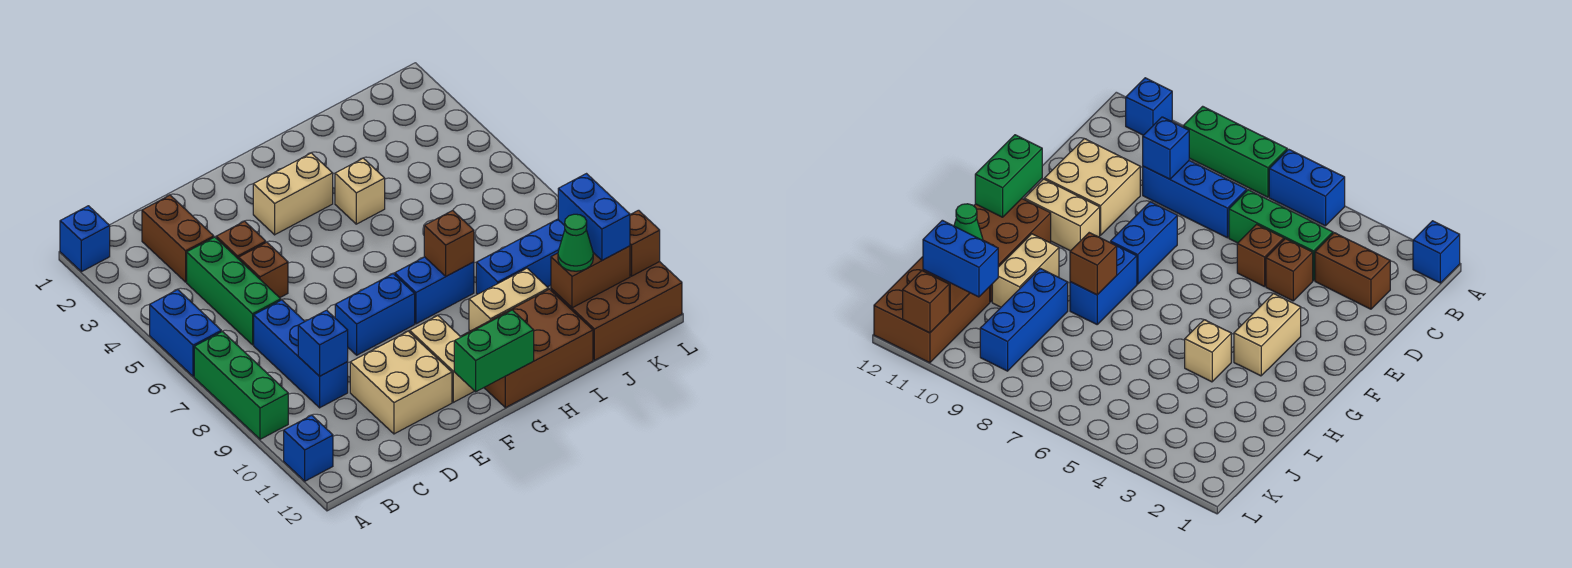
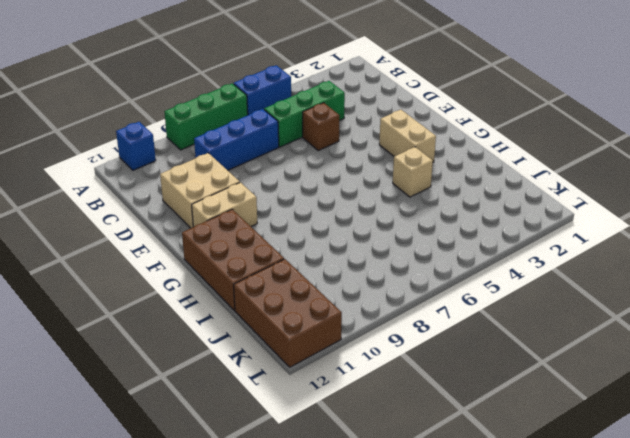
none -> blue 1x1 brick [60,206,110,272]
none -> brown 1x2 brick [142,195,214,282]
none -> brown 1x1 brick [216,221,266,259]

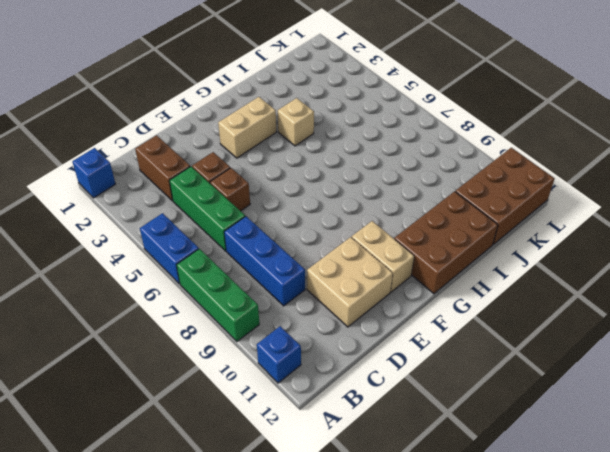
none -> blue 1x2 brick [335,274,415,355]
none -> blue 1x2 brick [395,257,474,324]
none -> tan 1x2 brick [469,268,548,331]

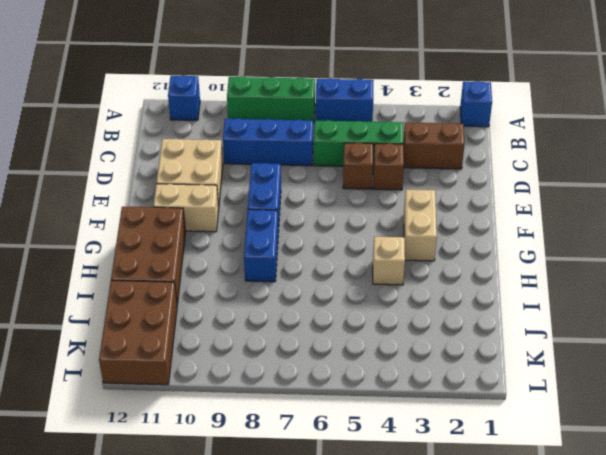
none -> tan 1x2 brick [469,268,548,331]
none -> blue 1x3 brick [476,219,565,294]
none -> blue 1x1 brick [298,310,348,376]

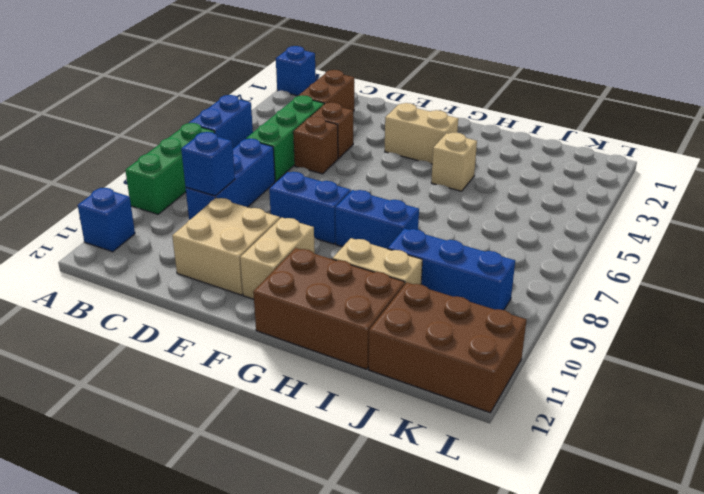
none -> green 1x2 brick [454,310,534,392]
none -> brown 1x1 brick [424,210,474,276]
none -> brown 1x2 brick [551,246,630,308]

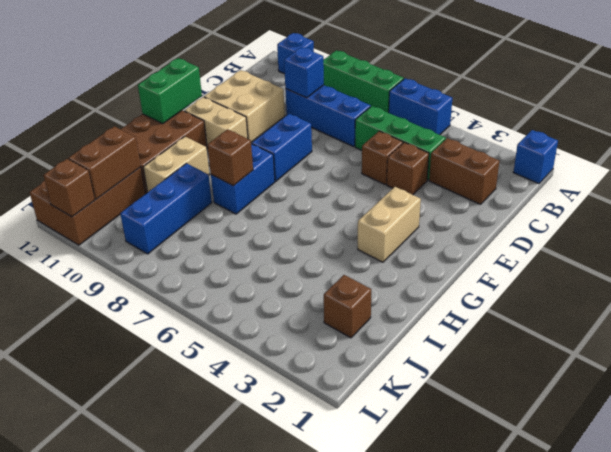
brown 1x1 brick [324,275,371,338] -> none
none -> tan 1x1 brick [335,158,385,224]
none -> green 1x1 cone [558,214,593,271]
none -> blue 1x2 brick [558,174,630,260]

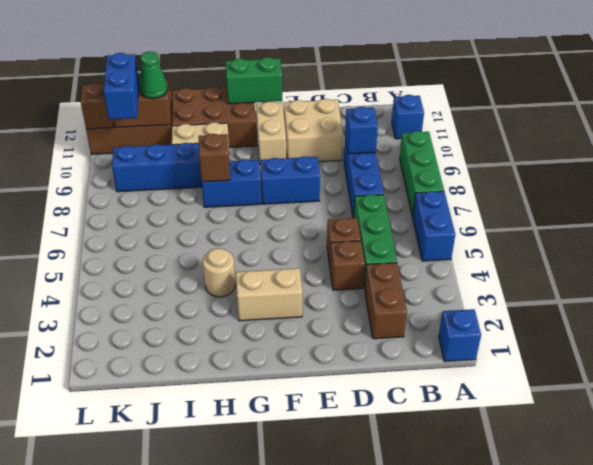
tan 1x1 round brick [203,248,235,297] -> tan 1x1 brick [335,158,385,224]

